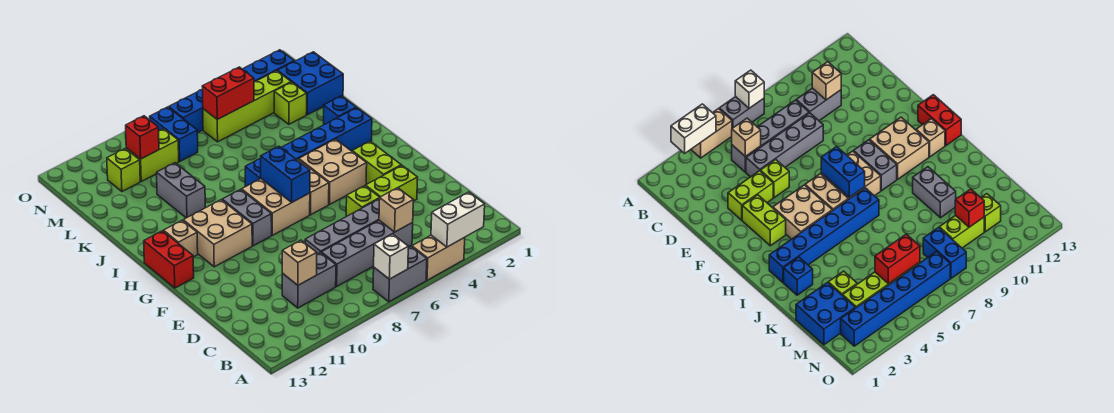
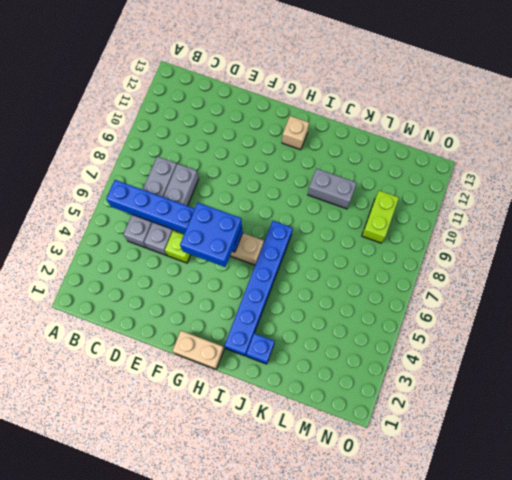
blue 1x6 brick [106,180,243,252] -> blue 1x6 brick turned to [169,50,294,133]
blue 2x2 brick [180,203,242,267] -> blue 2x2 brick moved to [278,52,343,115]
tan 1x2 brick [173,331,224,369] -> tan 1x2 brick turned to [412,235,465,280]
none -> grey 1x2 brick [373,247,427,302]
none -> grey 1x2 brick [282,252,336,308]
none -> lime 1x2 brick [366,166,418,201]
none -> lime 1x2 brick [352,141,401,184]

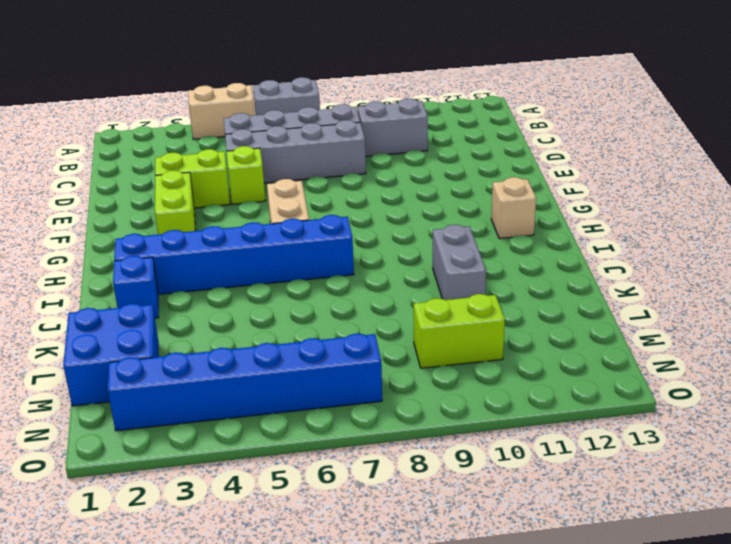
none -> tan 2x2 brick [299,139,367,204]
none -> tan 2x2 brick [242,179,310,235]
none -> grey 1x2 brick [222,189,272,246]
none -> tan 2x2 brick [183,200,252,267]

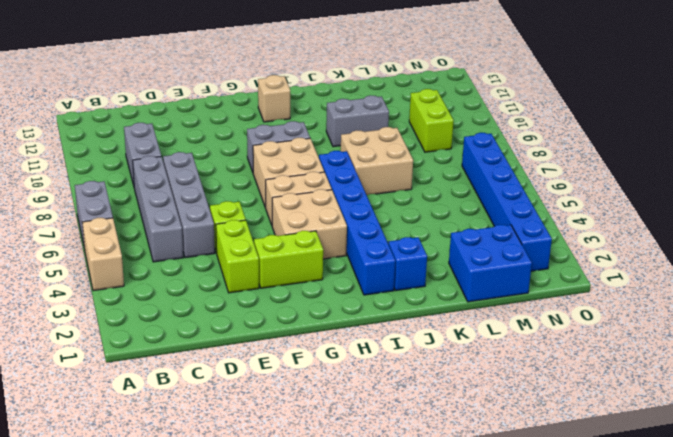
tan 2x2 brick [341,127,413,195] -> tan 2x2 brick moved to [183,200,252,267]
none -> red 1x2 brick [144,231,194,288]
none -> lime 1x1 brick [274,82,307,124]
none -> lime 1x4 brick [203,71,291,142]
none -> blue 1x2 brick [150,107,198,161]

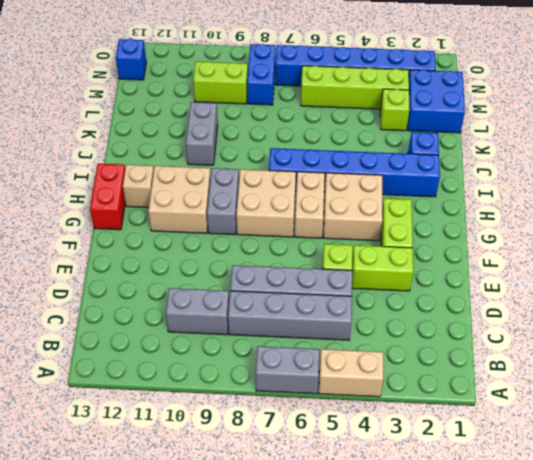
blue 1x1 brick [116,39,146,80] -> none
none -> lime 1x1 brick [107,148,140,191]
none -> white 1x2 brick [431,192,485,247]
none -> white 1x1 brick [374,234,408,279]
none -> tan 1x1 brick [379,188,413,232]

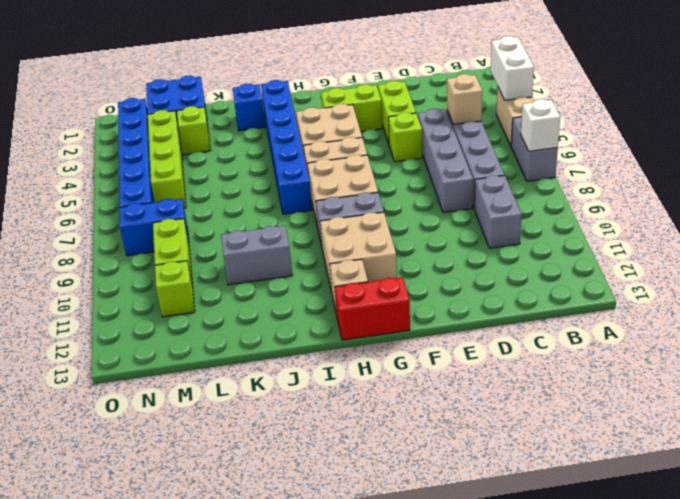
none -> tan 1x1 brick [282,240,317,285]
none -> blue 1x2 brick [260,146,310,202]
none -> red 1x2 brick [202,67,254,119]
none -> red 1x1 brick [125,116,159,159]

